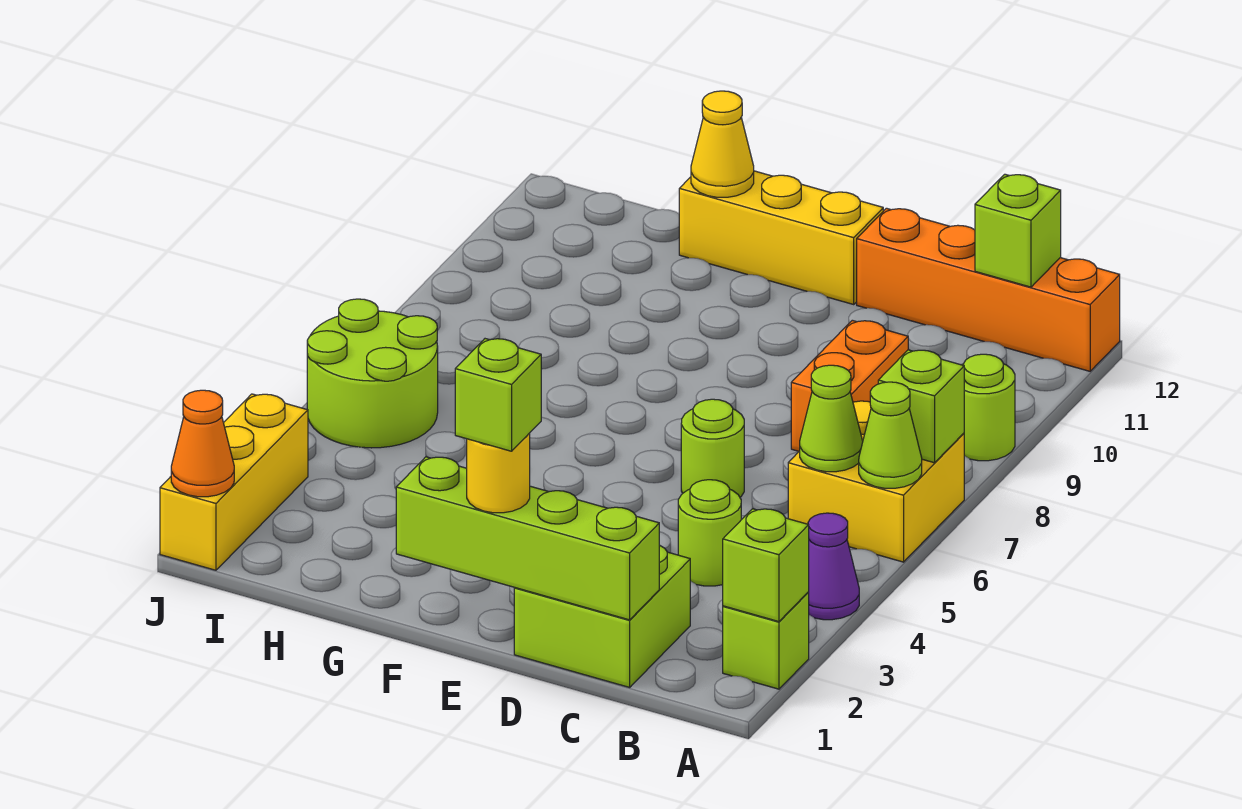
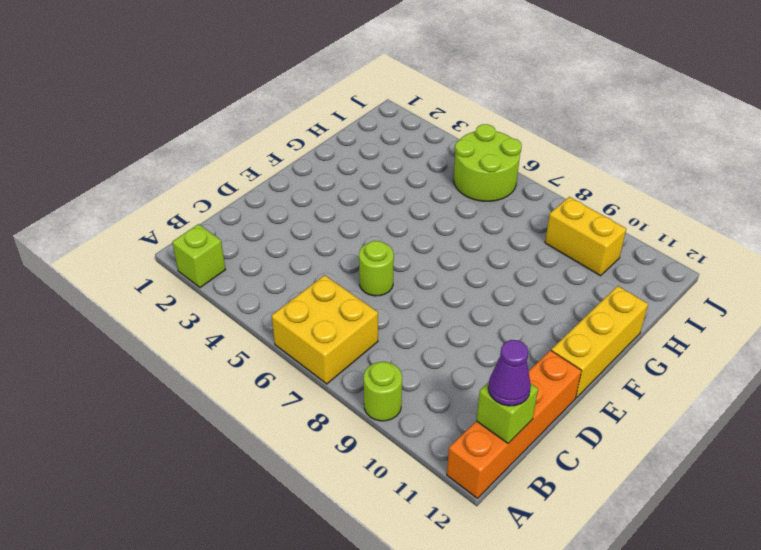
purple 1x1 cone [488,340,531,406] -> purple 1x1 cone moved to [808,513,859,620]
yellow 1x2 brick [545,197,626,276] -> none
none -> lime 2x2 brick [514,545,690,687]
none -> lime 1x1 round brick [678,480,741,586]
none -> orange 1x2 brick [791,320,908,451]

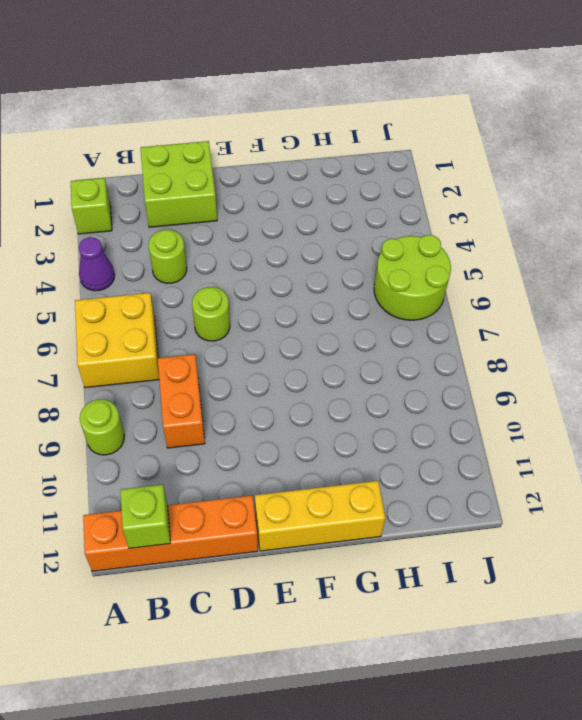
none -> yellow 1x3 brick [160,394,308,570]
none -> lime 1x1 brick [723,509,809,622]
none -> lime 1x1 cone [859,382,922,488]

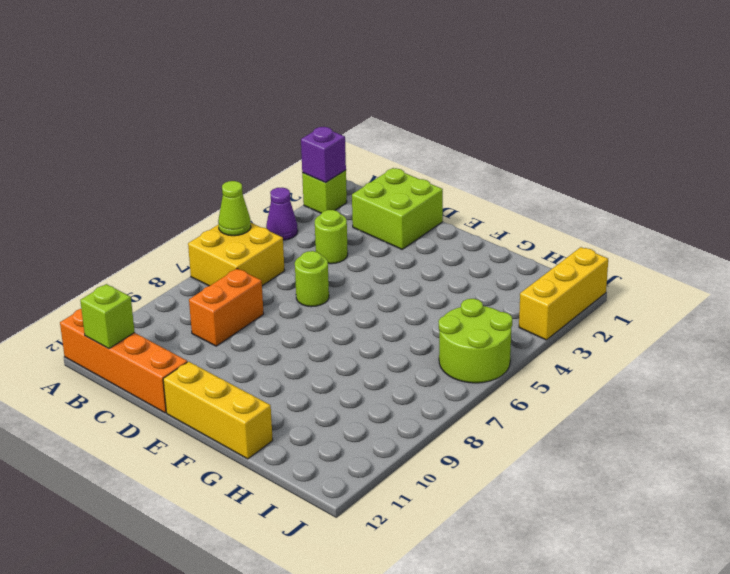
purple 1x1 brick [301,127,346,183] -> lime 1x1 brick [723,509,809,622]
none -> lime 1x1 round brick [962,354,1015,461]
none -> lime 1x1 brick [878,350,964,463]
none -> lime 1x1 cone [800,365,863,472]

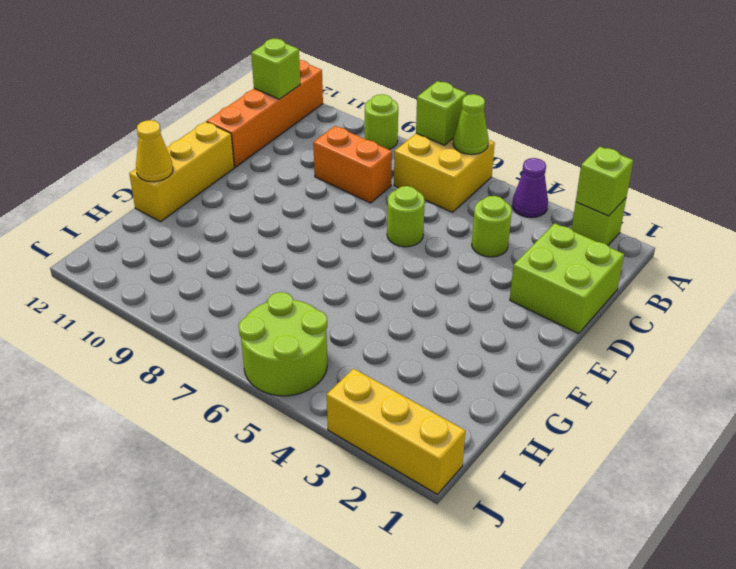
none -> lime 1x1 cone [800,365,863,472]
none -> lime 1x4 brick [396,457,659,620]
none -> orange 1x1 cone [171,390,234,497]

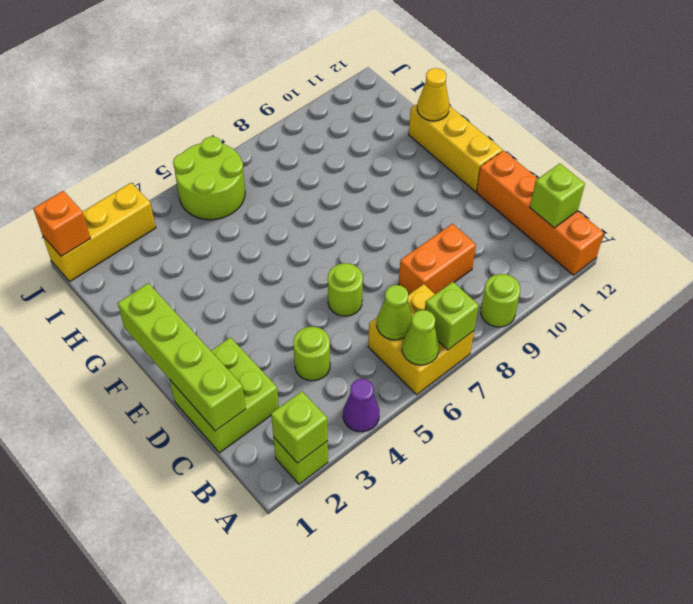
orange 1x1 brick [33,191,91,256] -> orange 1x1 cone [171,390,234,497]
none -> yellow 1x1 round brick [467,433,530,513]
none -> lime 1x1 brick [455,339,541,451]

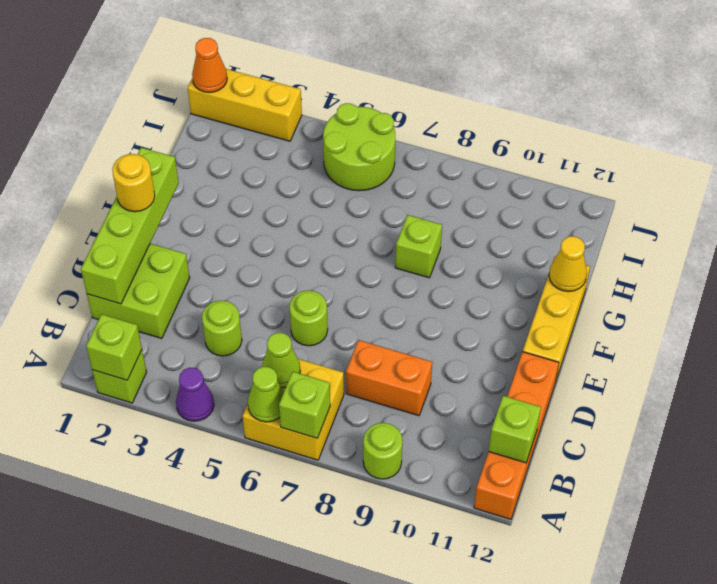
lime 1x1 brick [395,215,442,278] -> lime 1x1 brick moved to [455,339,541,451]

